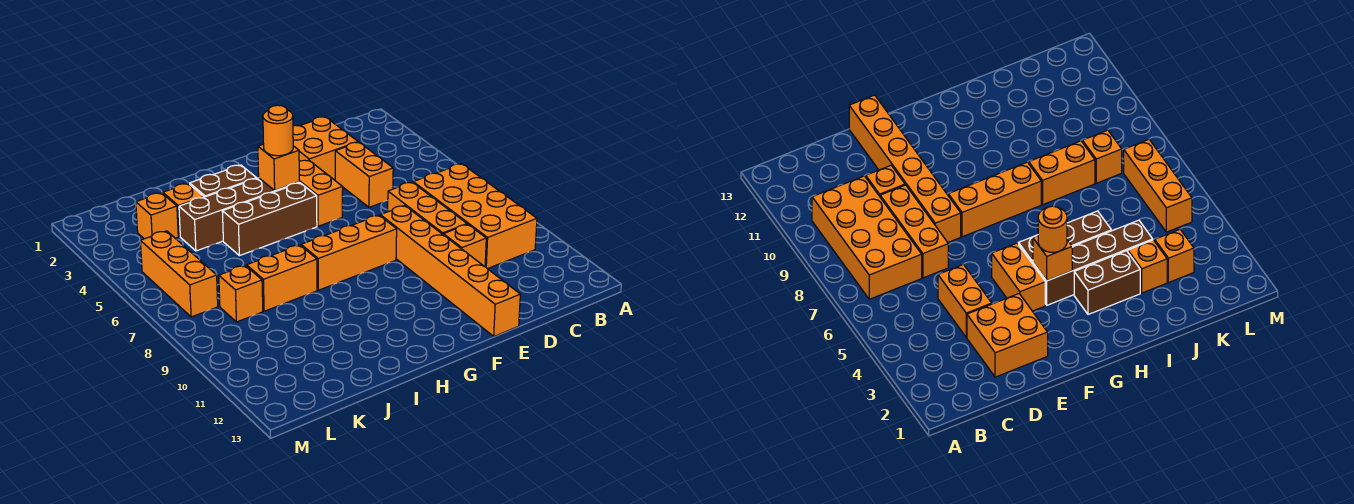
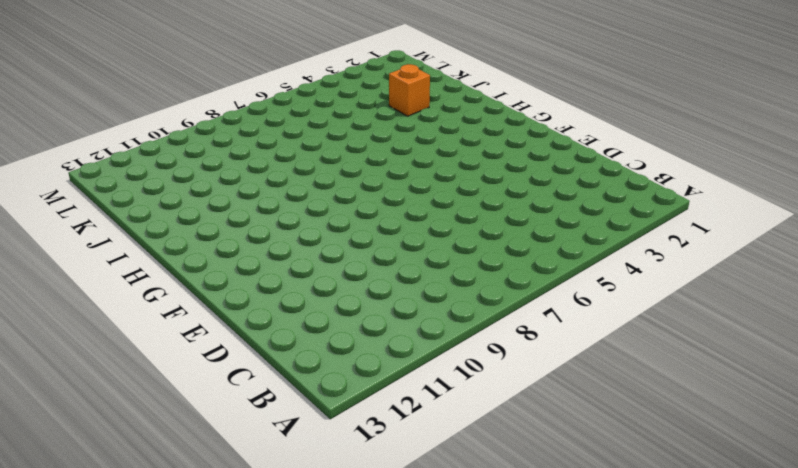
none -> orange 2x4 brick [413,164,537,269]
none -> orange 2x2 brick [293,117,358,180]
none -> orange 1x2 brick [335,142,393,207]

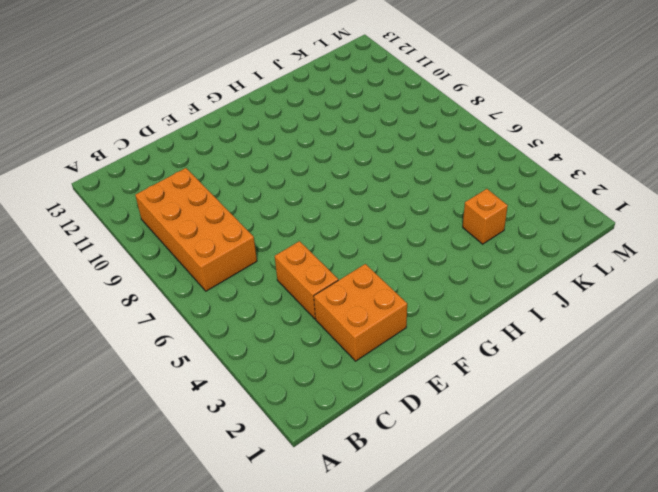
none -> orange 1x3 brick [388,182,467,234]
none -> orange 1x1 brick [443,224,486,266]
none -> orange 1x6 brick [380,206,520,336]

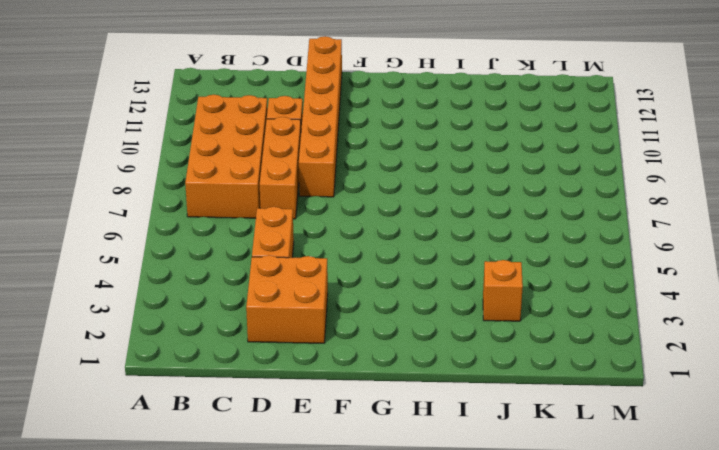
none -> orange 1x2 brick [299,160,343,226]
none -> orange 1x3 brick [301,215,397,290]
none -> brown 1x4 brick [179,178,299,251]

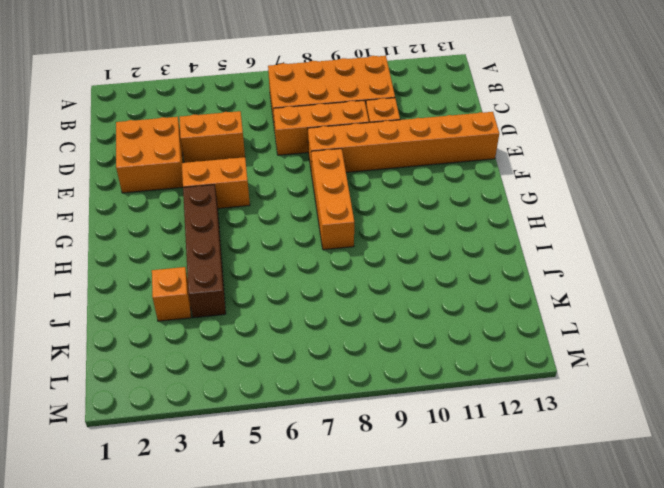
none -> brown 1x3 brick [222,183,317,256]
none -> brown 1x2 brick [190,165,257,197]
none -> orange 1x2 brick [247,245,317,311]

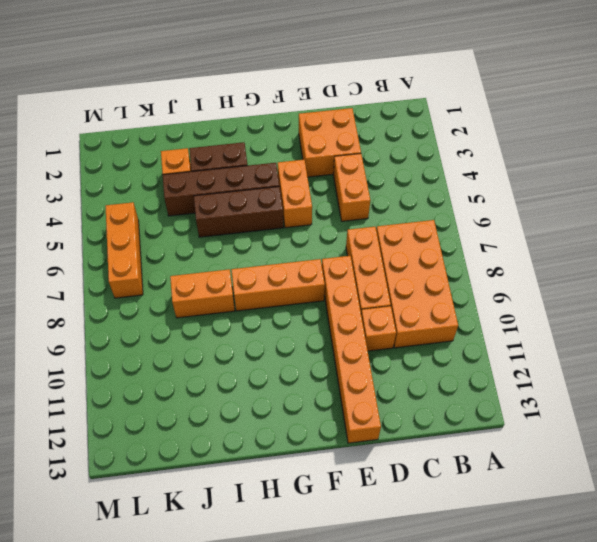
none -> orange 1x1 brick [136,193,178,239]
none -> orange 1x1 brick [219,265,263,322]
none -> orange 1x1 brick [258,144,299,190]

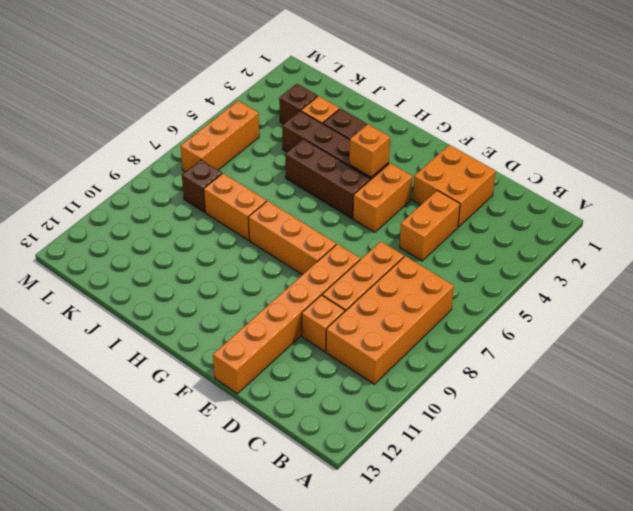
brown 1x1 brick [279,84,318,124] -> orange 1x1 brick [136,193,178,239]
brown 1x1 brick [182,160,222,212] -> orange 1x1 brick [219,265,263,322]
none -> orange 1x1 round brick [263,105,293,156]

